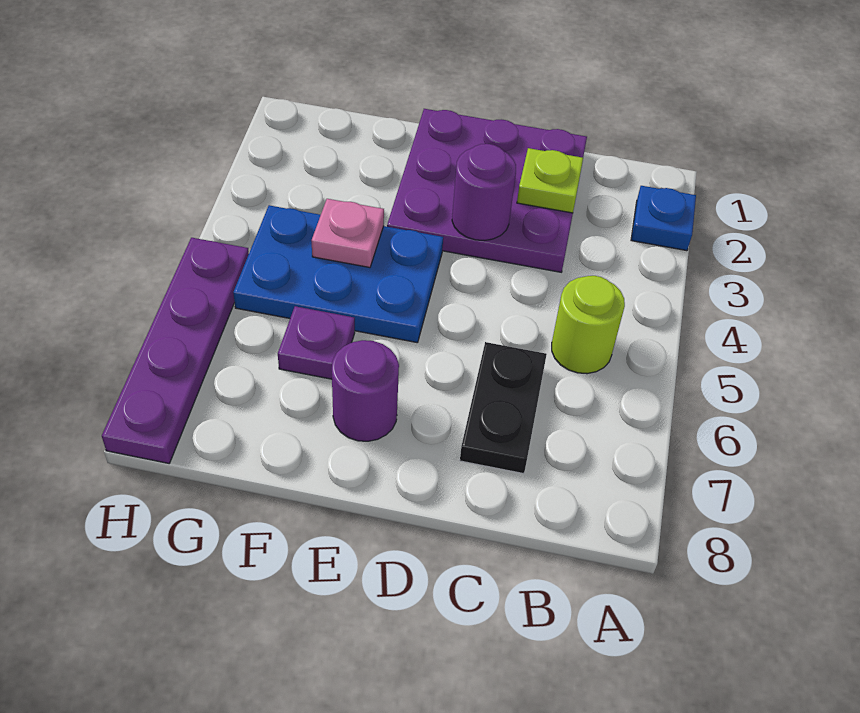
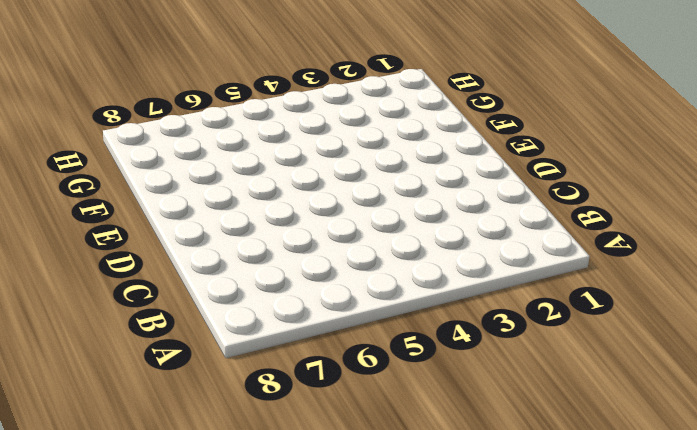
none -> blue 1x1 plate [631,186,696,251]
none -> lime 1x1 round brick [552,276,625,374]

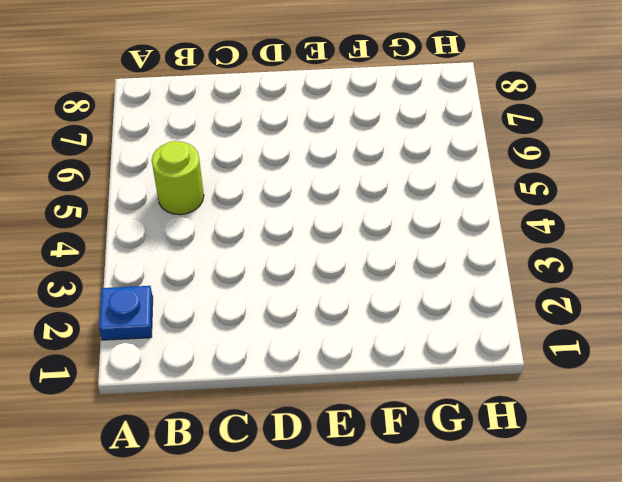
none -> purple 3x3 plate [387,109,587,272]
none -> black 1x2 plate [460,342,547,474]

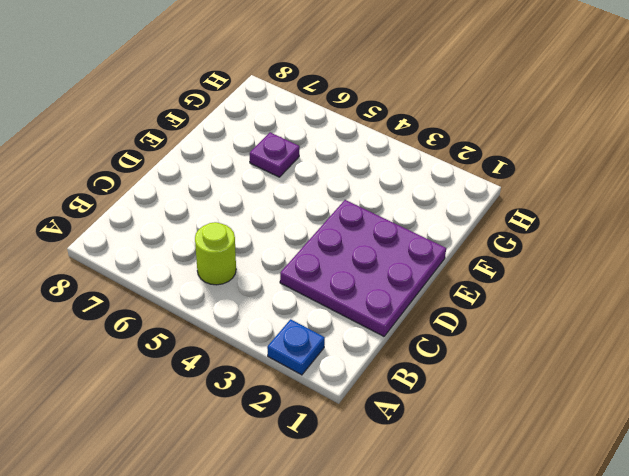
none -> black 1x2 plate [460,342,547,474]
none -> blue 2x3 plate [233,205,443,343]

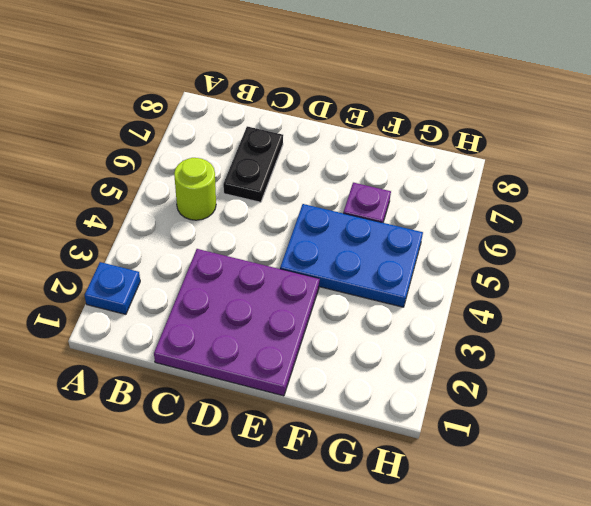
none -> purple 1x1 round brick [332,340,399,441]
none -> purple 1x4 plate [102,238,249,463]

